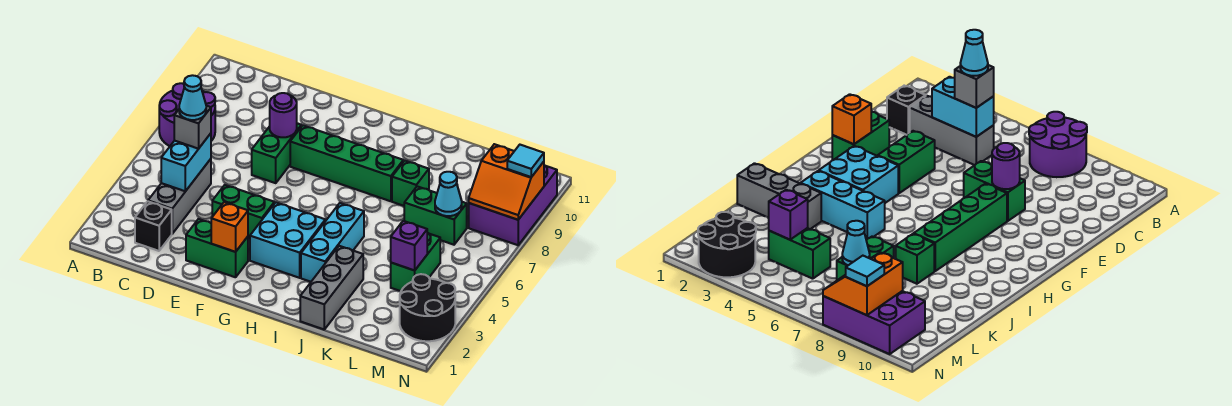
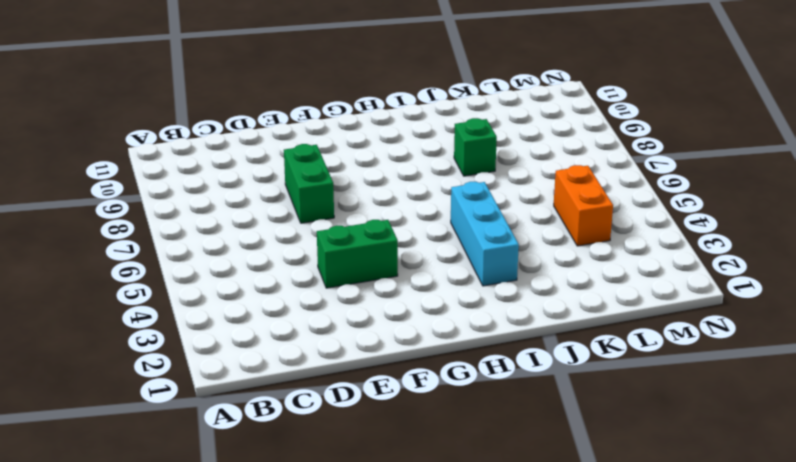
orange 1x2 brick [554,165,613,246] -> green 1x2 brick [391,233,440,291]
none -> purple 2x2 round brick [159,83,215,146]
none -> black 1x1 brick [135,201,172,251]
none -> grey 1x3 brick [148,159,211,234]

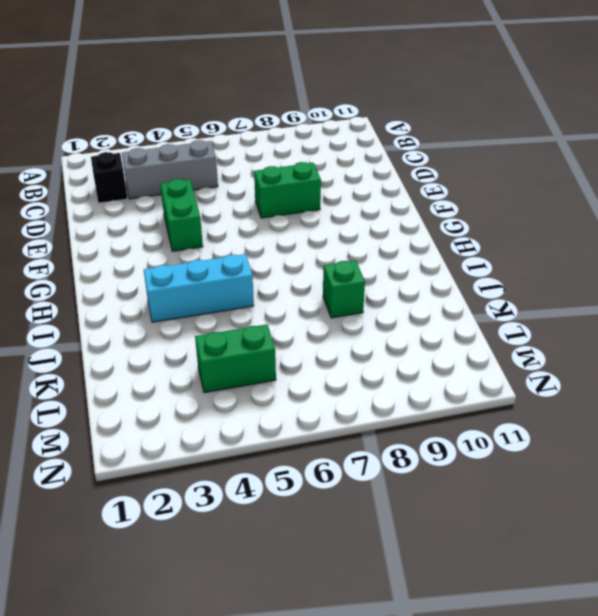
none -> purple 2x2 round brick [159,83,215,146]
none -> green 1x2 brick [186,219,248,277]
none -> green 1x4 brick [290,125,403,201]

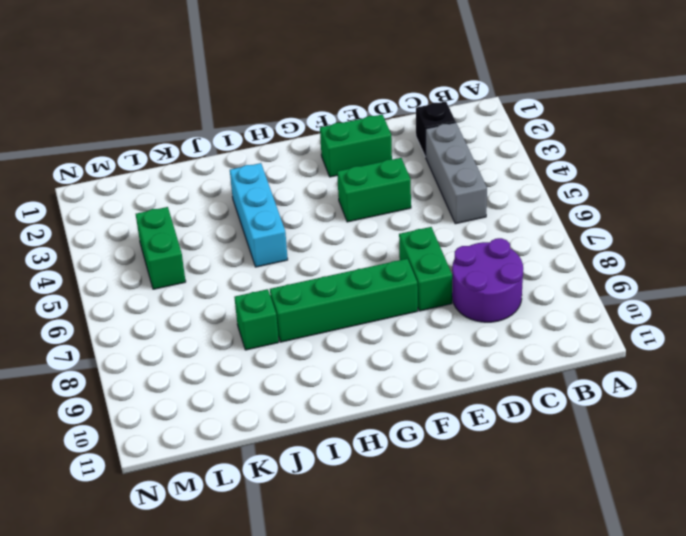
purple 2x2 round brick [452,238,523,322] -> purple 2x2 round brick moved to [159,83,215,146]
none -> cyan 2x2 brick [250,203,325,278]
none -> grey 1x3 brick [300,246,363,329]
none -> green 1x2 brick [404,186,467,245]

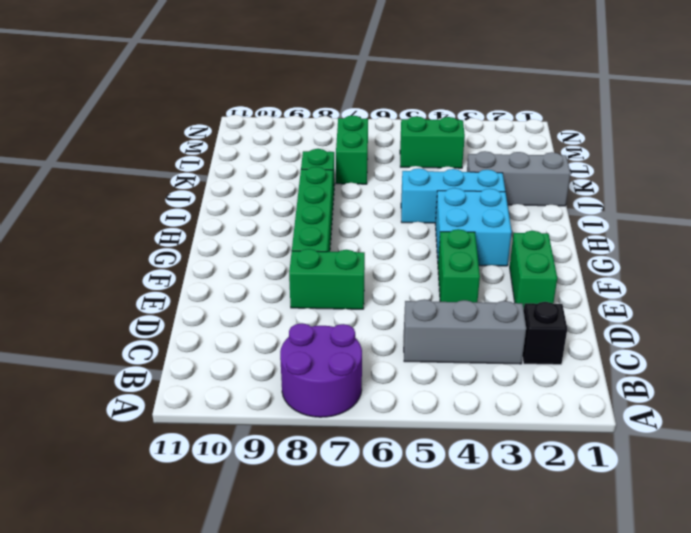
none -> black 2x2 round brick [400,274,455,341]
none -> purple 2x3 brick [469,165,557,245]
none -> cyan 1x2 brick [161,133,211,191]

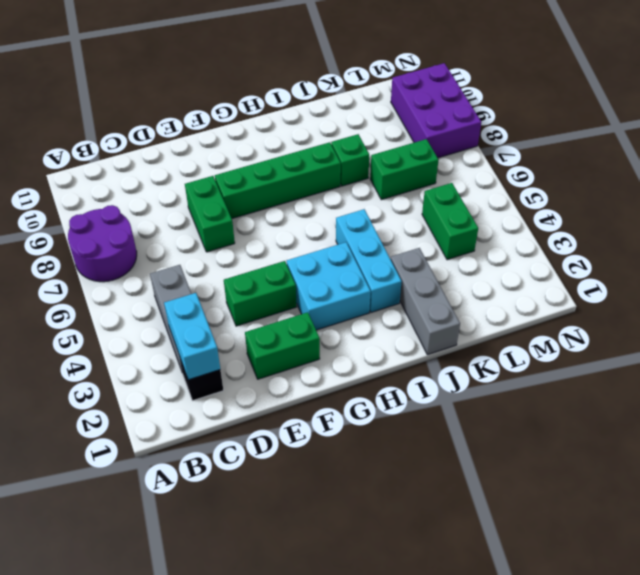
cyan 1x2 brick [164,293,220,380] -> cyan 1x2 brick moved to [161,133,211,191]
none -> black 2x2 round brick [400,274,455,341]
none -> purple 1x1 round brick [270,93,297,137]
none -> orange 1x1 brick [211,202,248,252]

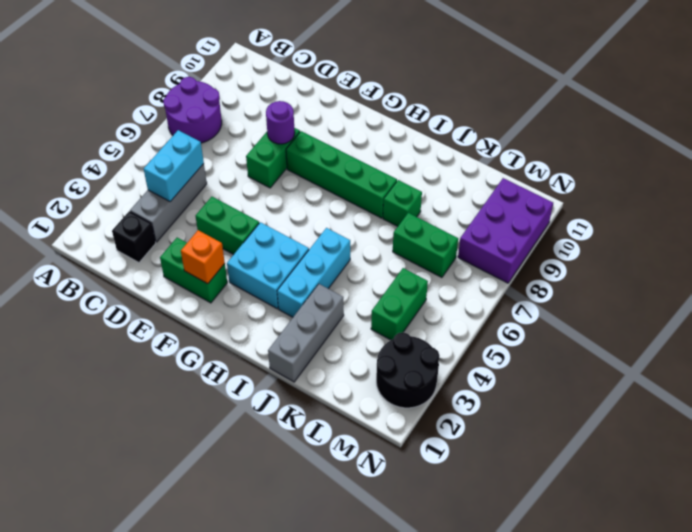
none -> purple 1x1 brick [391,221,427,270]
none -> cyan 1x1 cone [435,172,462,216]
none -> orange 2x2 slope [469,144,544,220]

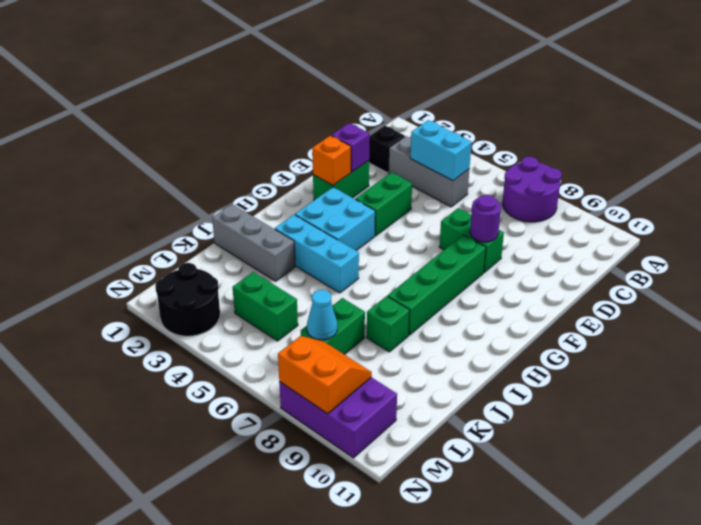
purple 1x1 brick [332,123,370,172] -> purple 1x1 brick moved to [391,221,427,270]
orange 2x2 slope [278,336,372,414] -> orange 2x2 slope turned to [469,144,544,220]
none -> grey 1x1 brick [174,106,211,149]
none -> cyan 1x1 tile [507,145,544,177]
none -> cyan 1x1 cone [179,75,206,120]

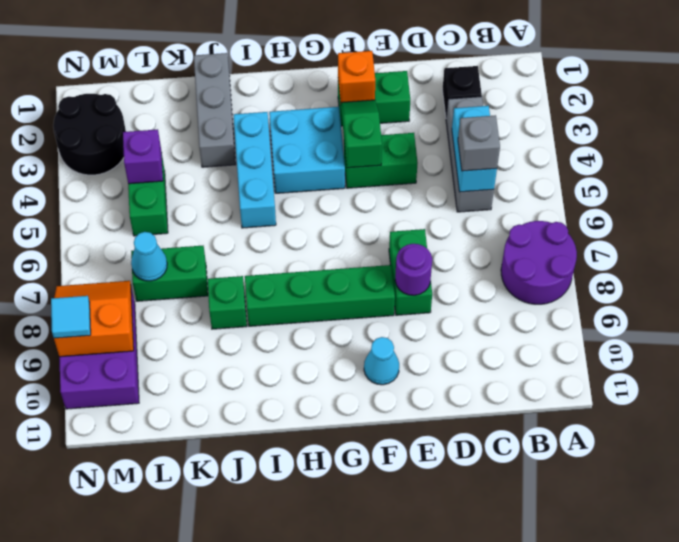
green 1x2 slope [341,100,382,168] -> none
cyan 1x1 cone [364,337,399,385] -> cyan 1x1 cone moved to [179,75,206,120]

